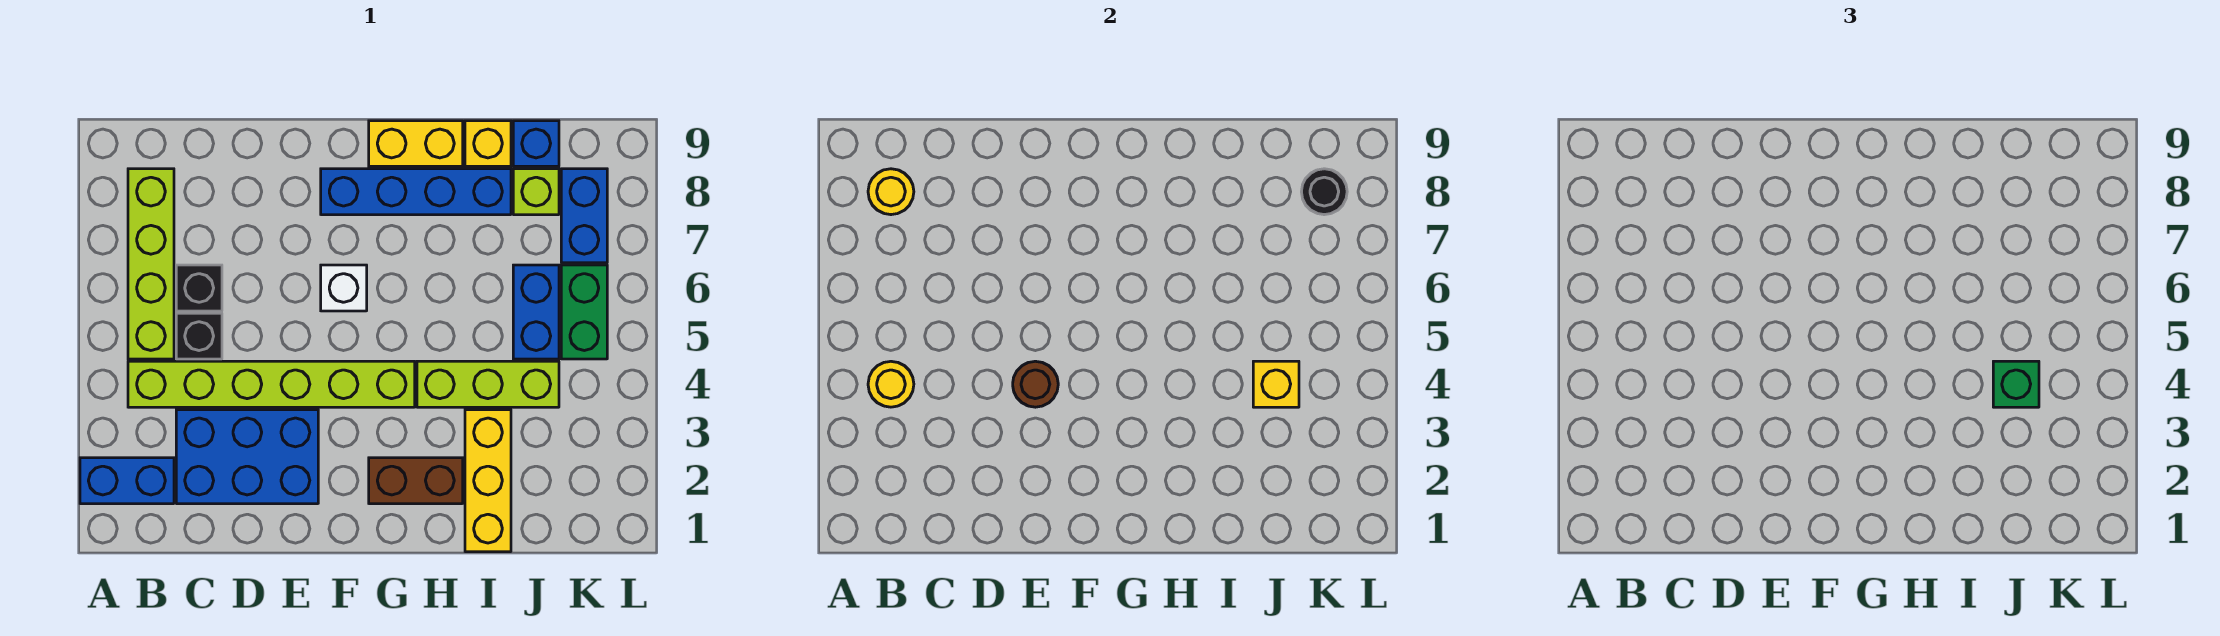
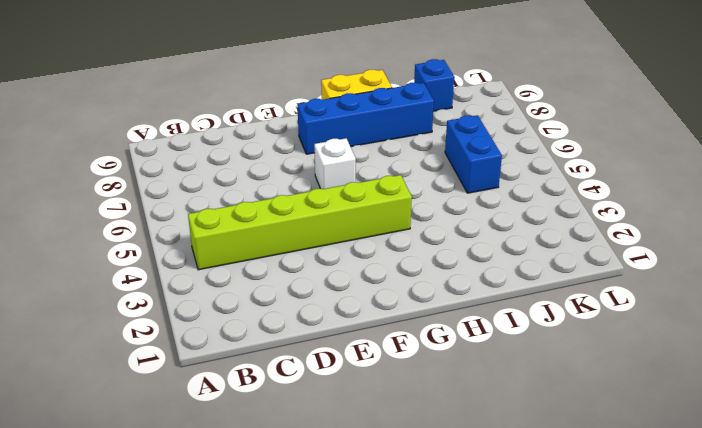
none -> blue 1x2 brick [80,458,174,504]
none -> lime 1x4 brick [128,169,174,359]
none -> blue 2x3 brick [176,410,318,504]

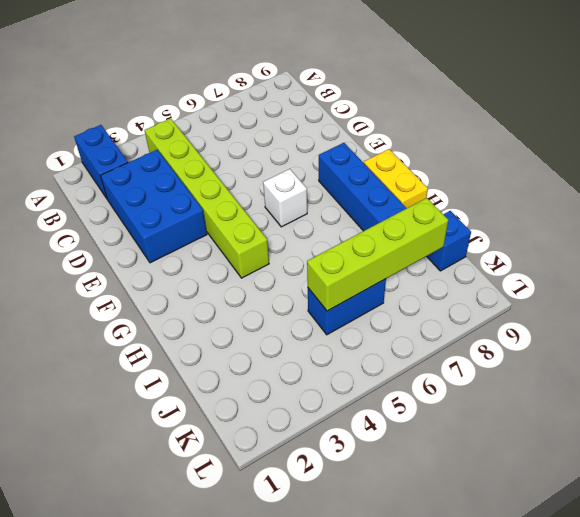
lime 1x4 brick [307,198,448,311] -> lime 1x4 brick moved to [128,169,174,359]
none -> black 1x1 brick [176,313,222,359]
none -> black 1x1 brick [176,265,222,311]
none -> brown 1x2 brick [369,458,463,504]

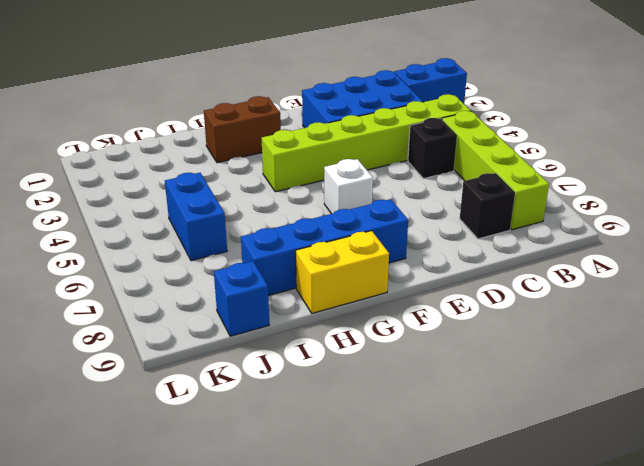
black 1x1 brick [460,173,515,239] -> black 1x1 brick moved to [176,265,222,311]
none -> lime 1x3 brick [417,361,559,407]
none -> yellow 1x3 brick [465,410,511,552]
none -> yellow 1x1 brick [465,121,511,166]

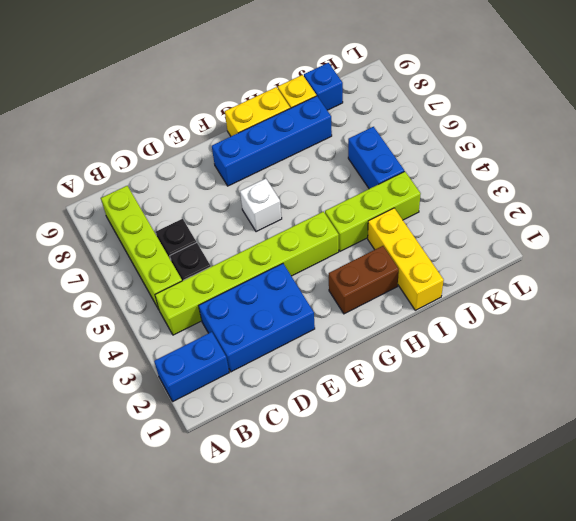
none -> lime 1x1 brick [513,169,559,215]
none -> green 1x2 brick [561,265,607,359]
none -> blue 1x2 brick [561,169,607,263]

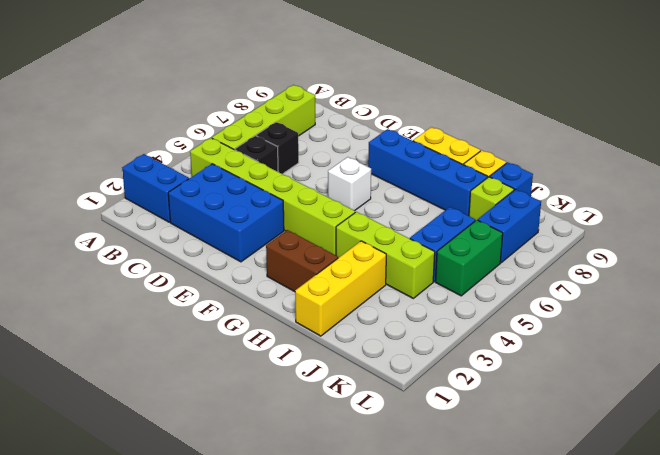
none -> yellow 1x1 round brick [868,361,914,407]
none -> yellow 1x1 round brick [868,169,914,215]
none -> brown 1x1 round brick [1013,361,1058,407]

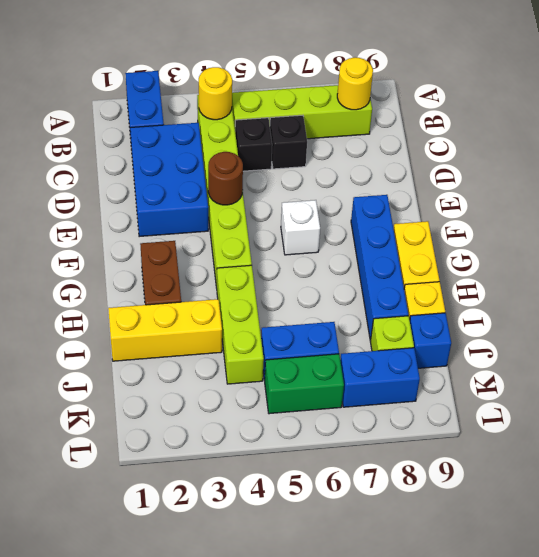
none -> yellow 1x1 brick [1253,361,1299,407]
none -> black 1x1 round brick [1301,169,1347,215]
none -> green 1x1 brick [1993,361,2039,407]

